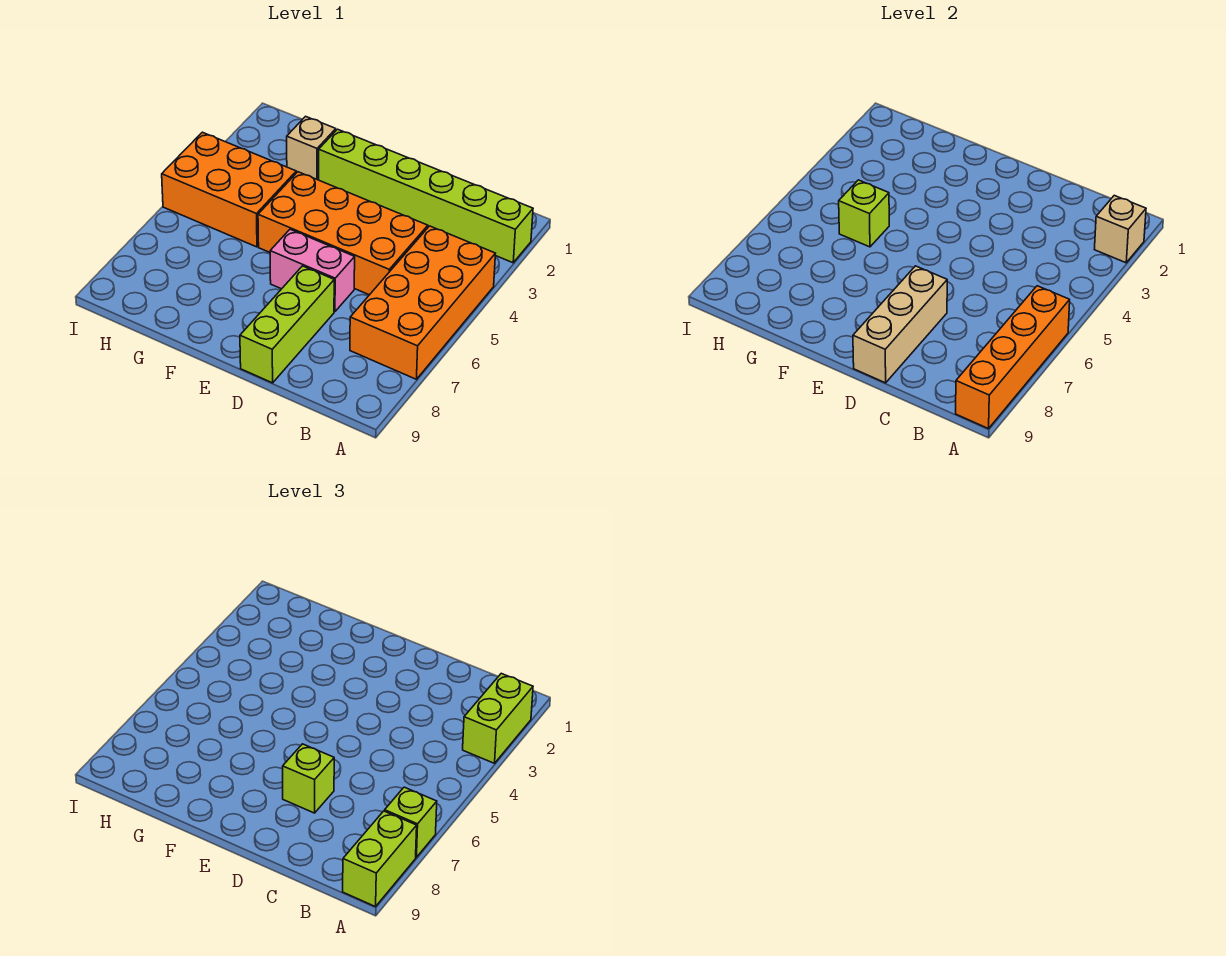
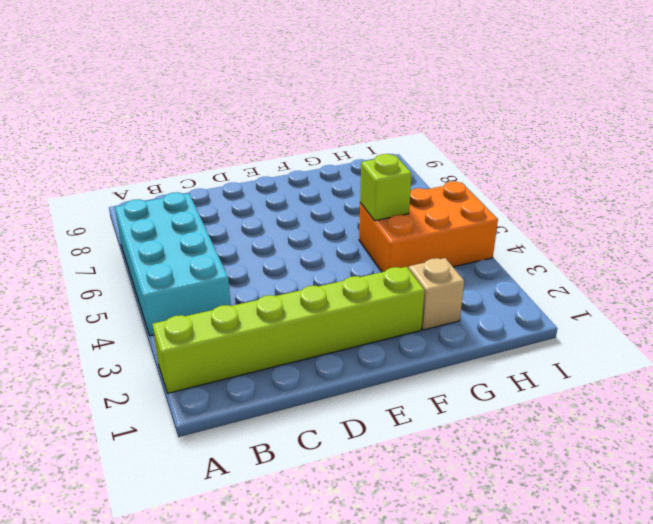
cyan 2x4 brick [115,192,231,336] -> orange 2x4 brick [350,226,495,379]
none -> orange 2x4 brick [258,172,428,295]
none -> pink 1x2 brick [270,229,355,312]
none -> lime 1x3 brick [240,266,334,383]

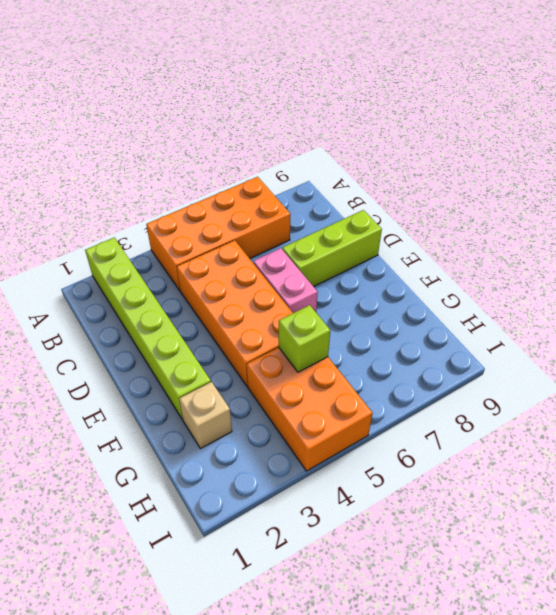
none -> tan 1x1 brick [1095,195,1146,263]
none -> orange 1x4 brick [956,286,1070,429]
none -> tan 1x3 brick [853,266,947,383]

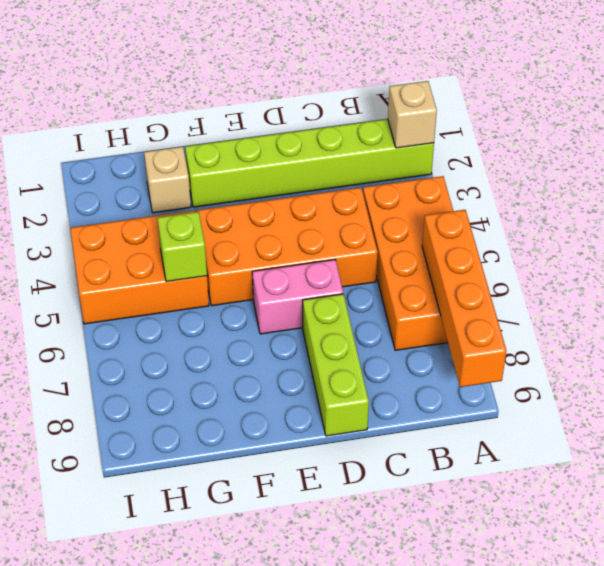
none -> tan 1x3 brick [853,266,947,383]
none -> lime 1x2 brick [463,673,533,763]
none -> lime 1x1 brick [385,787,437,857]

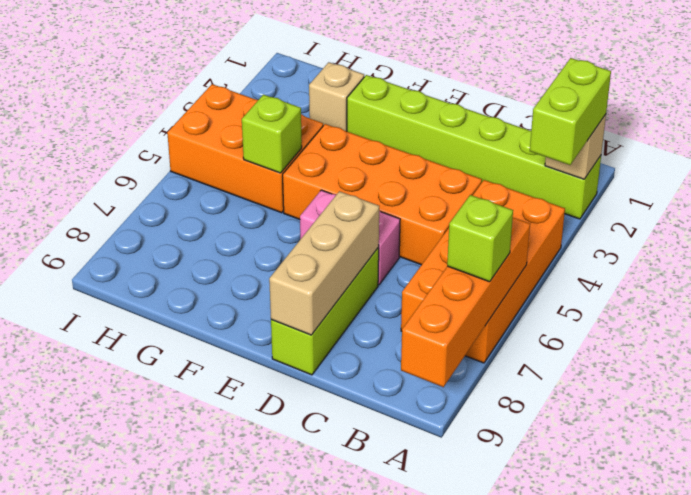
none -> lime 1x2 brick [343,811,417,907]
none -> lime 1x1 brick [283,744,334,813]

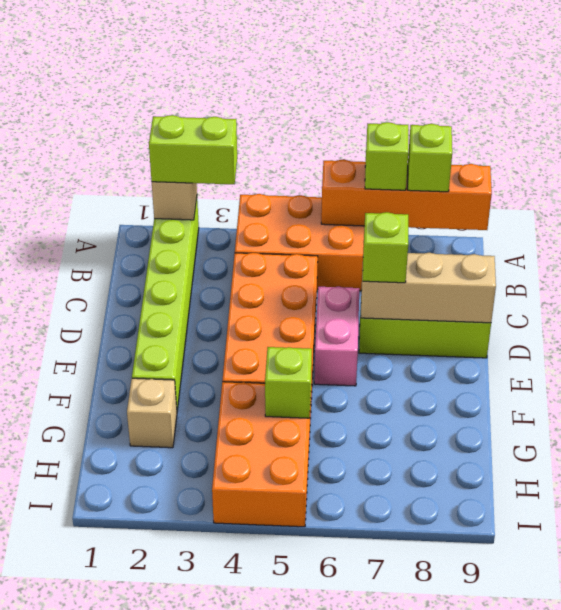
lime 1x1 brick [408,124,452,192] -> lime 1x2 brick [343,811,417,907]

